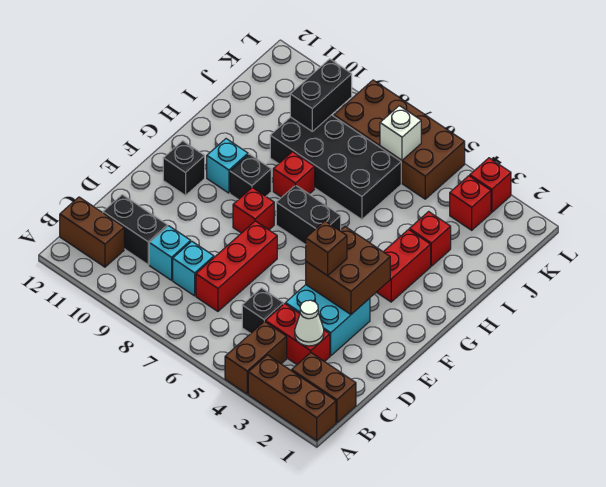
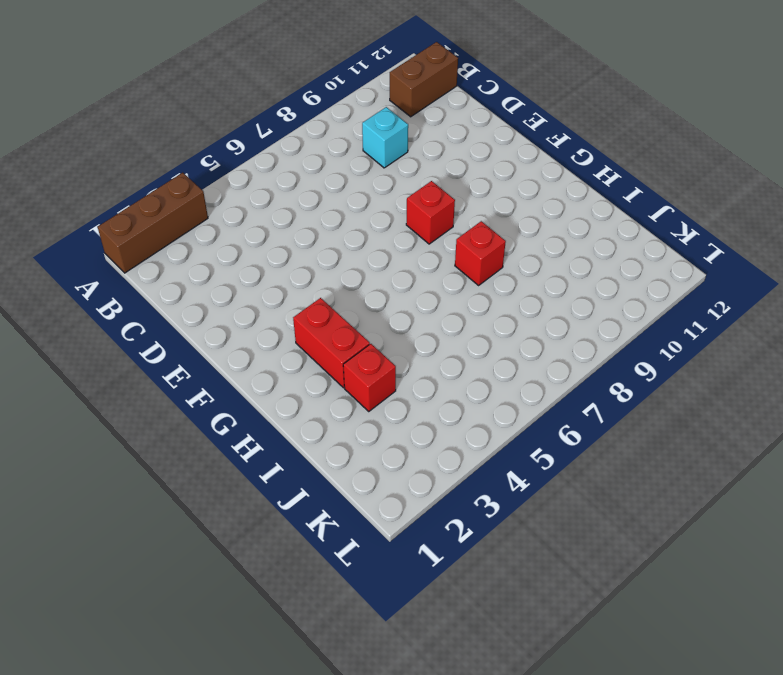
none -> brown 1x2 brick [225,321,287,394]
none -> brown 1x2 brick [292,353,356,423]
none -> red 1x2 brick [265,304,330,364]

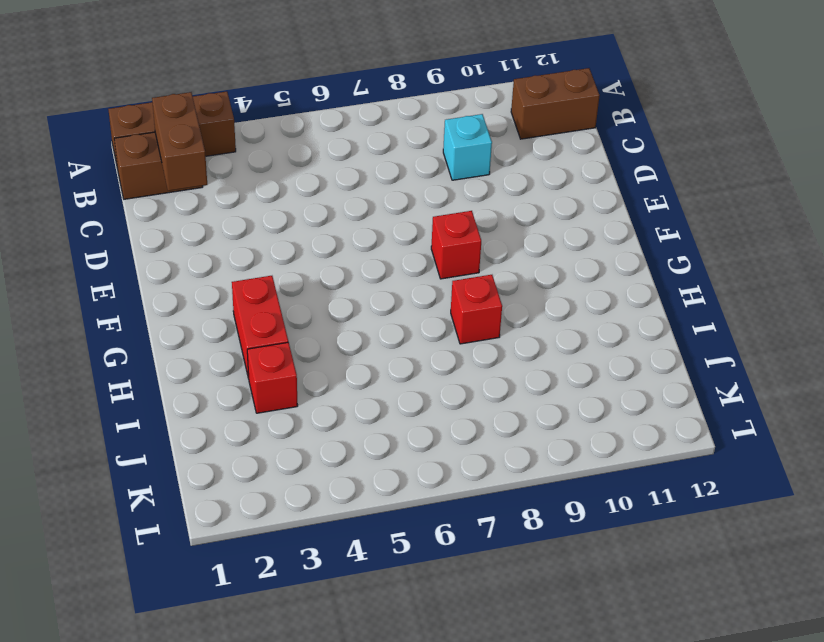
brown 1x2 brick [152,92,207,191] -> brown 1x2 brick moved to [225,321,287,394]
none -> red 1x2 brick [265,304,330,364]
none -> black 1x1 brick [242,288,283,334]
none -> red 1x3 brick [196,221,277,311]

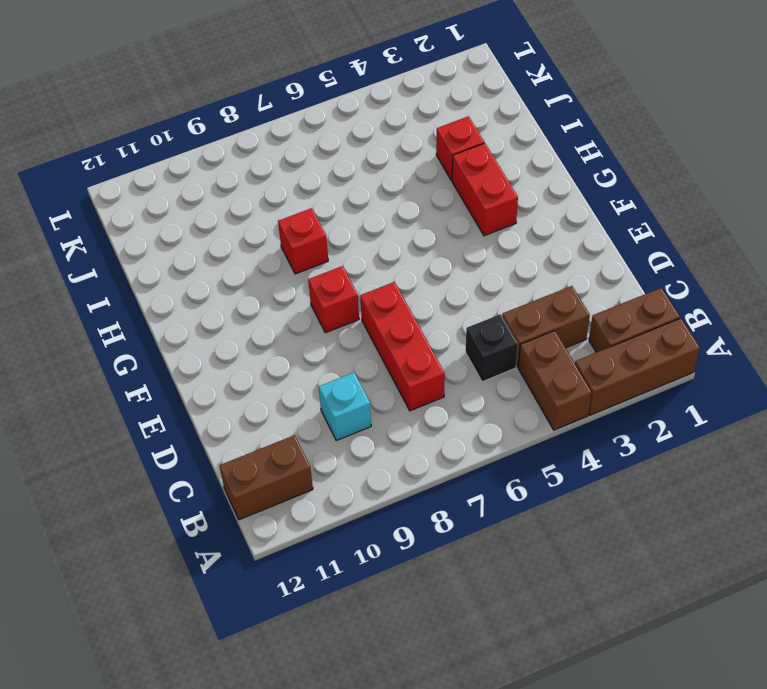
brown 1x2 brick [502,286,590,367] -> red 1x2 brick [265,304,330,364]
none -> cyan 1x1 brick [173,241,214,296]
none -> black 1x2 brick [103,195,168,265]
none -> cyan 2x2 brick [286,285,370,356]

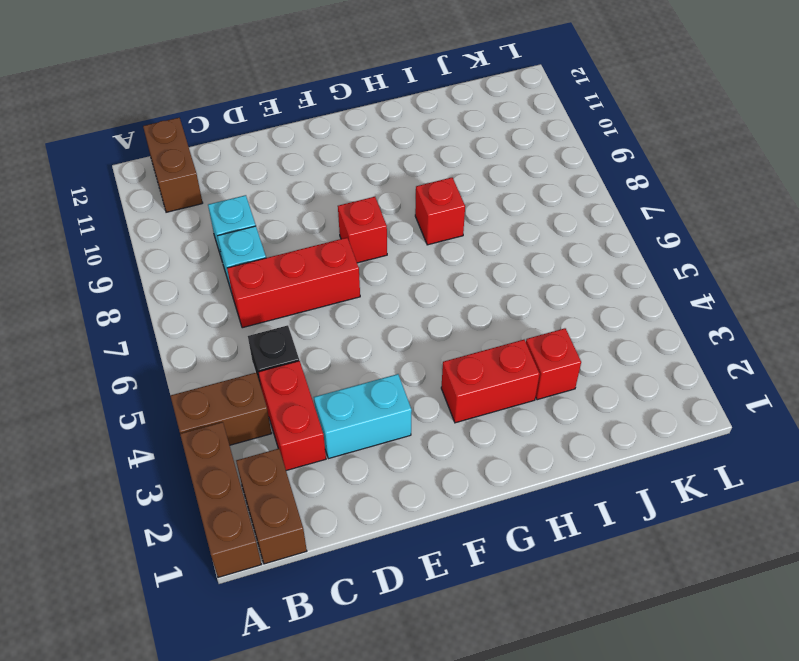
cyan 1x2 brick [314,374,412,459] -> cyan 2x2 brick [286,285,370,356]
none -> black 1x2 brick [103,195,168,265]
none -> black 1x1 brick [163,141,205,195]
none -> black 1x2 brick [276,185,341,245]

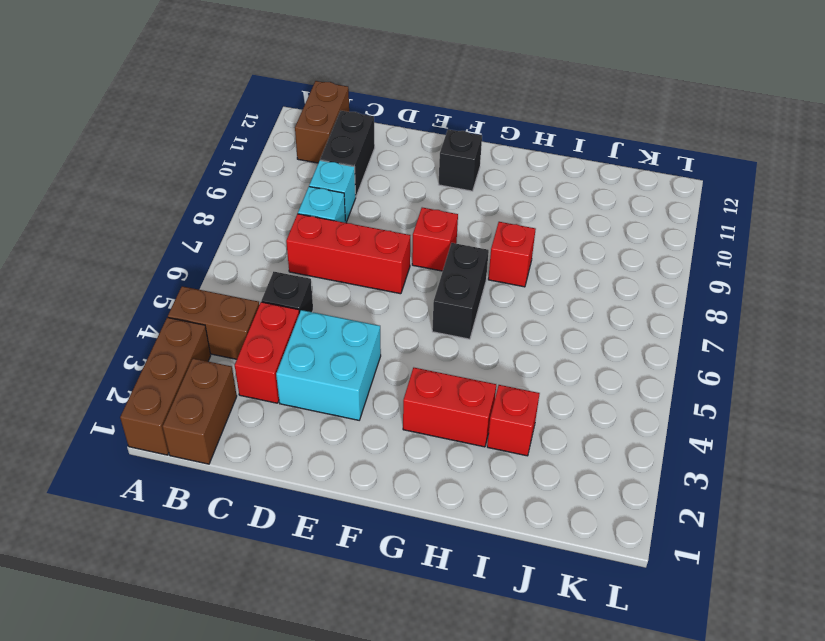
none -> black 1x1 brick [230,154,271,200]
none -> cyan 1x1 brick [207,139,248,193]
none -> black 2x4 brick [270,115,401,219]

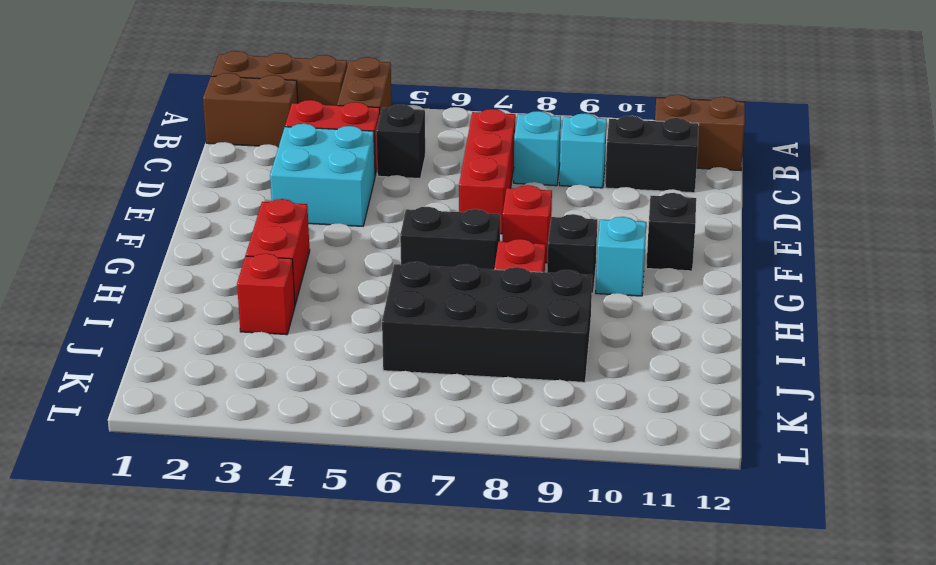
none -> red 1x1 brick [450,176,491,230]
none -> brown 2x4 brick [334,80,465,199]
none -> red 1x1 brick [470,158,511,212]

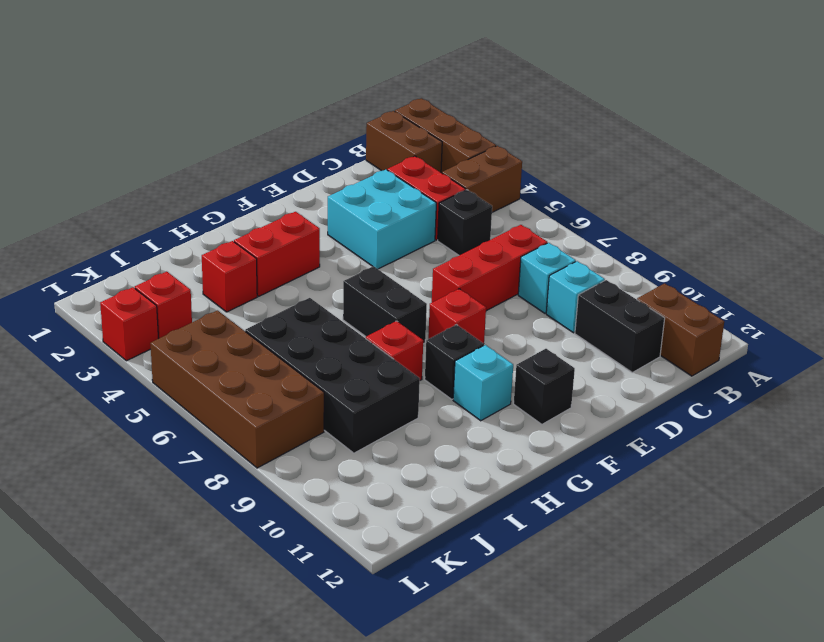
none -> white 1x1 cone [295,300,324,346]
none -> brown 2x2 brick [306,227,390,314]
none -> black 1x2 brick [290,59,352,131]

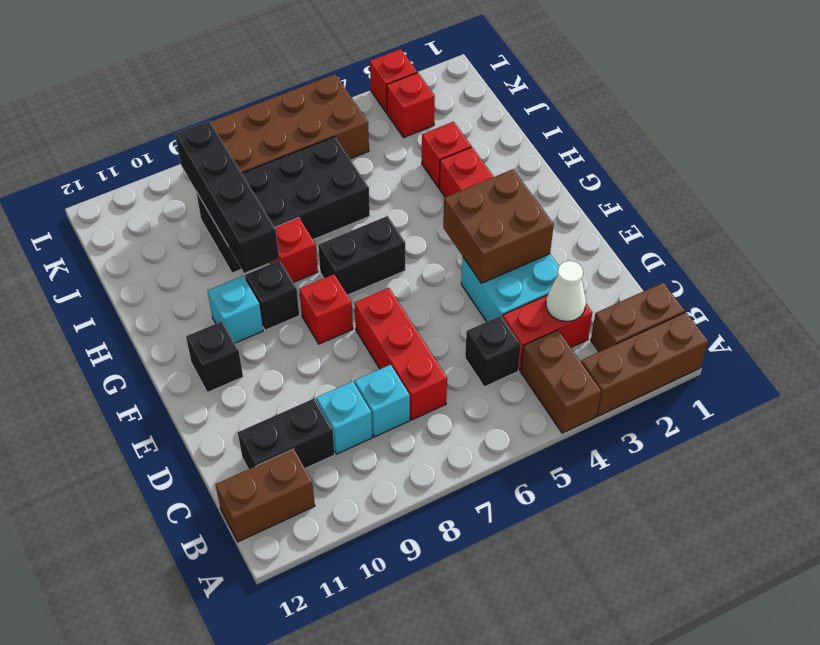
black 1x4 brick [175,121,279,273] -> black 1x2 brick [290,59,352,131]
none -> white 1x1 brick [380,106,421,160]
none -> brown 1x1 brick [306,221,347,276]

